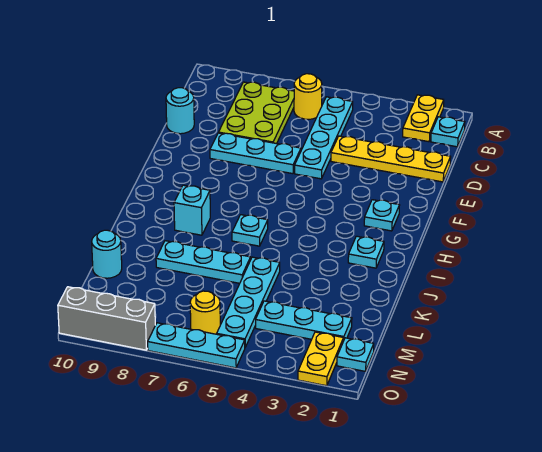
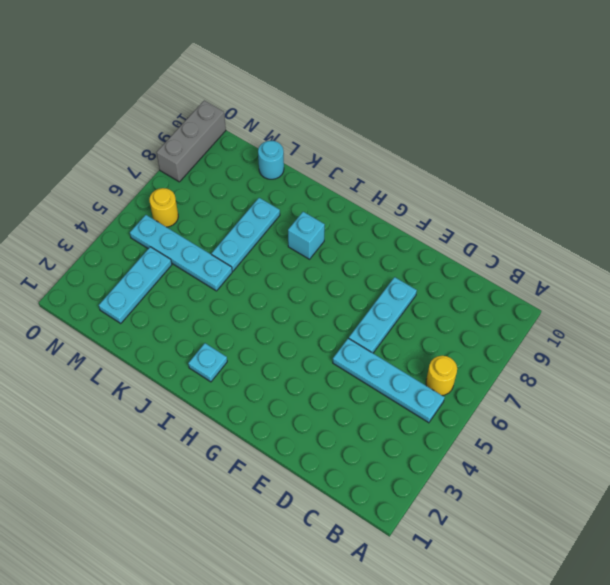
none -> yellow 1x2 plate [403,95,444,142]
none -> cyan 1x1 plate [431,117,465,147]
none -> lime 2x3 plate [219,82,294,144]

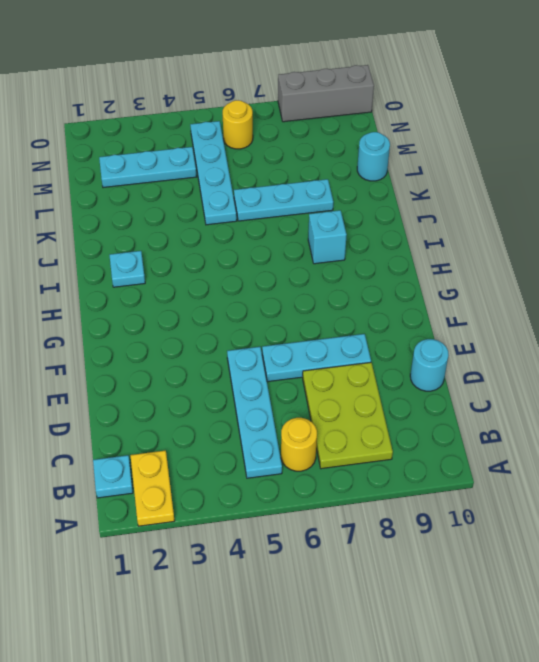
none -> yellow 1x4 plate [331,136,451,182]
none -> cyan 1x1 plate [364,200,399,231]
none -> cyan 1x1 plate [232,215,268,246]

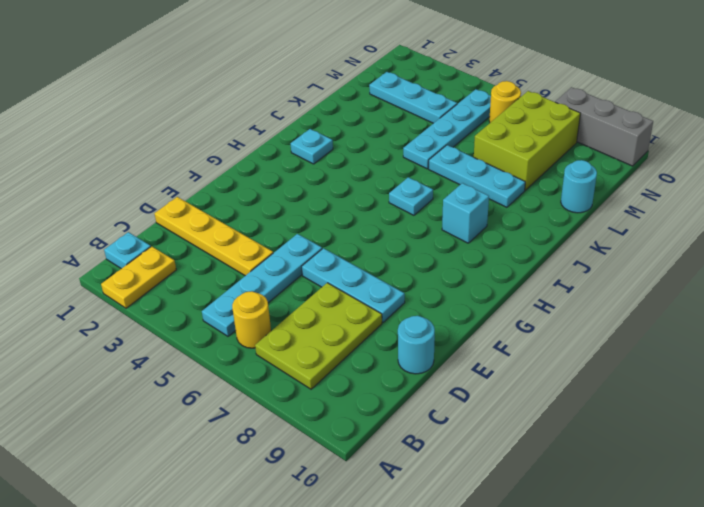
lime 2x3 brick [474,91,580,190] -> none
none -> cyan 1x1 plate [364,200,399,231]
none -> cyan 1x1 plate [337,338,374,371]
none -> yellow 1x2 plate [298,332,344,386]

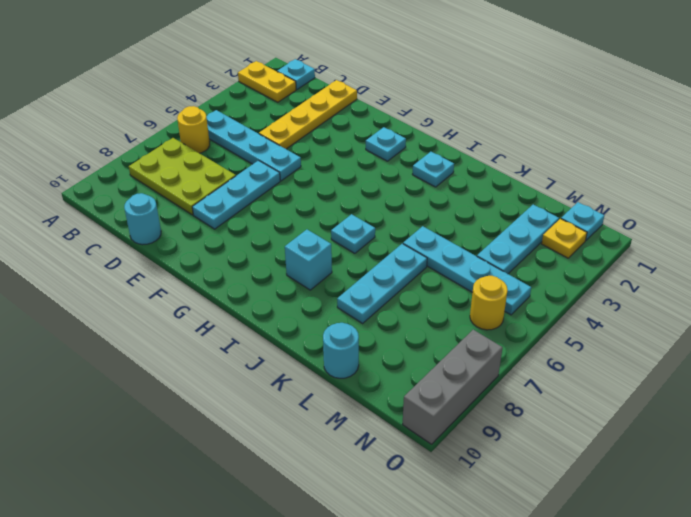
yellow 1x1 plate [542,219,587,258] -> yellow 1x2 plate [298,332,344,386]
none -> cyan 1x3 plate [148,323,245,368]

